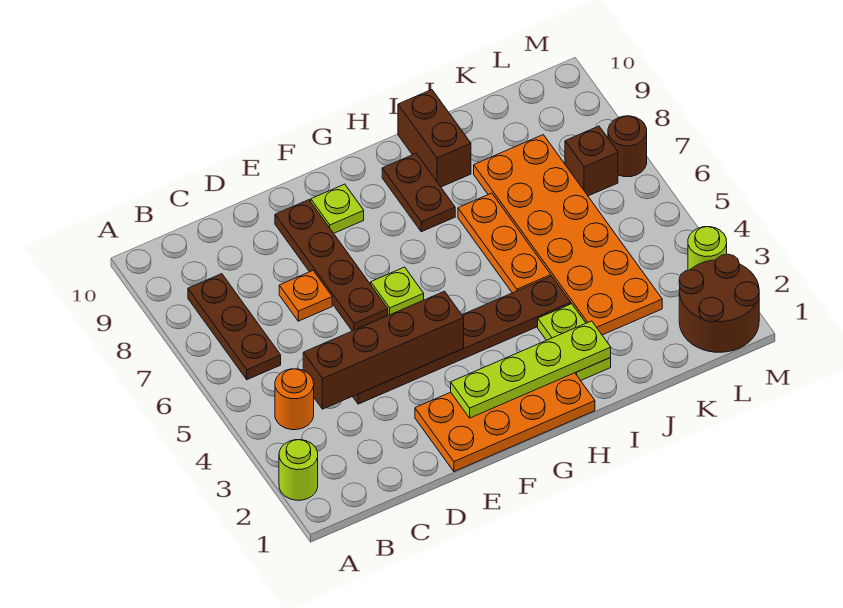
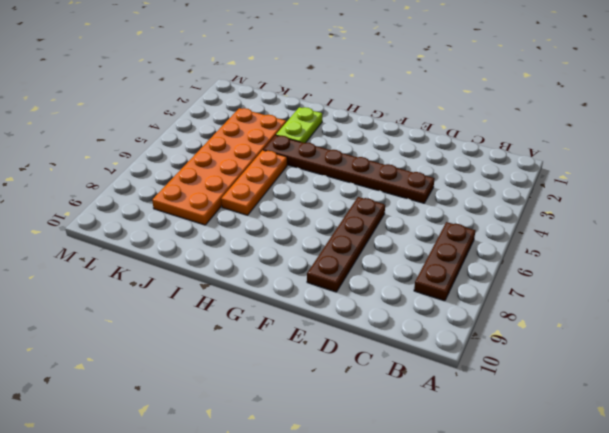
none -> lime 1x1 round brick [279,440,318,500]
none -> orange 1x1 round brick [275,369,314,430]
none -> orange 1x1 plate [279,271,332,321]

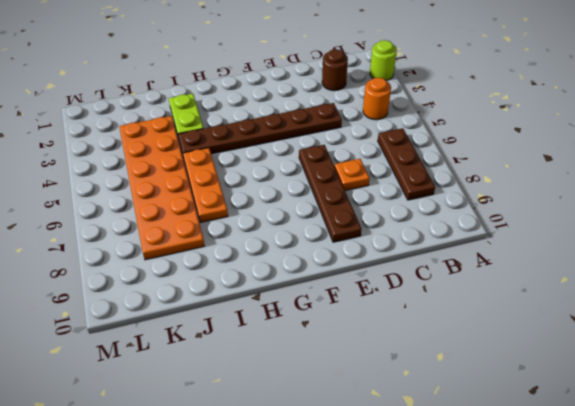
brown 1x1 round brick [322,49,348,91] -> brown 1x1 round brick moved to [608,116,647,177]
none -> orange 2x4 plate [415,373,595,471]
none -> lime 1x1 plate [371,267,424,315]
none -> lime 1x1 plate [311,184,364,233]

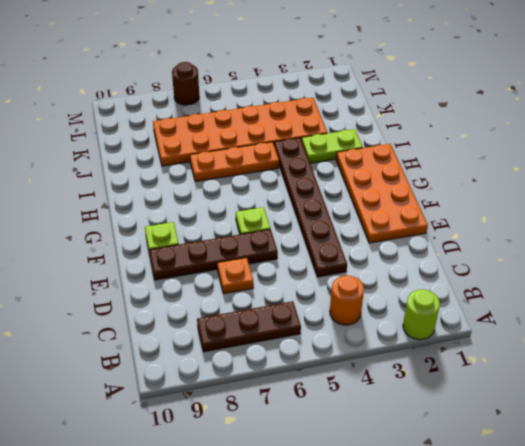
none -> brown 1x2 plate [382,154,455,232]
none -> brown 1x2 brick [398,90,471,187]
none -> brown 2x2 round brick [679,254,759,352]

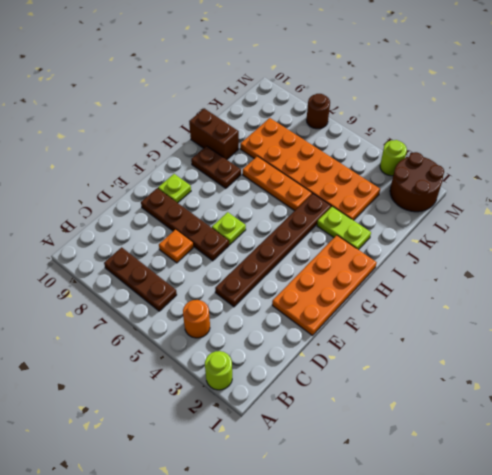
none -> brown 1x1 brick [565,126,618,196]
none -> brown 1x4 brick [303,291,464,409]
none -> lime 1x4 plate [451,321,611,418]

